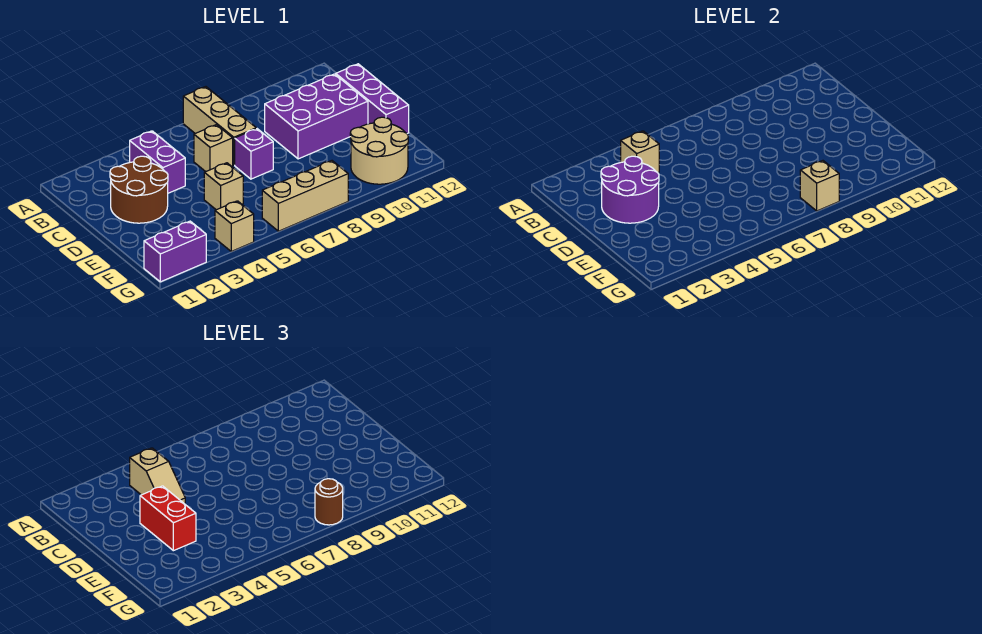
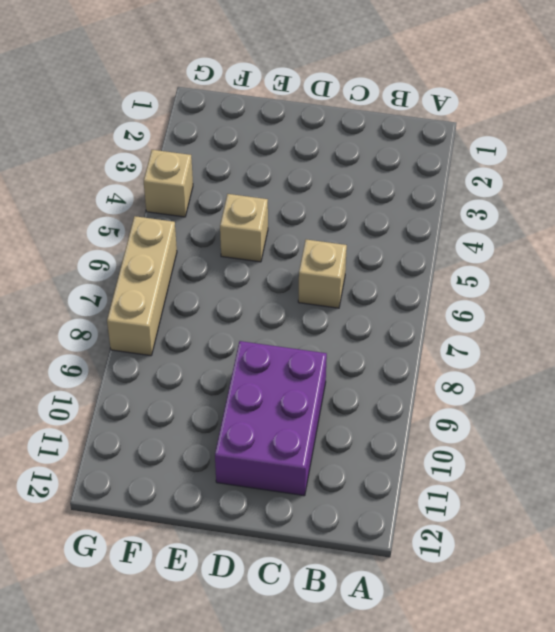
none -> tan 1x3 brick [183,87,256,165]
none -> purple 1x2 brick [130,131,185,193]
none -> brown 2x2 round brick [110,156,168,223]

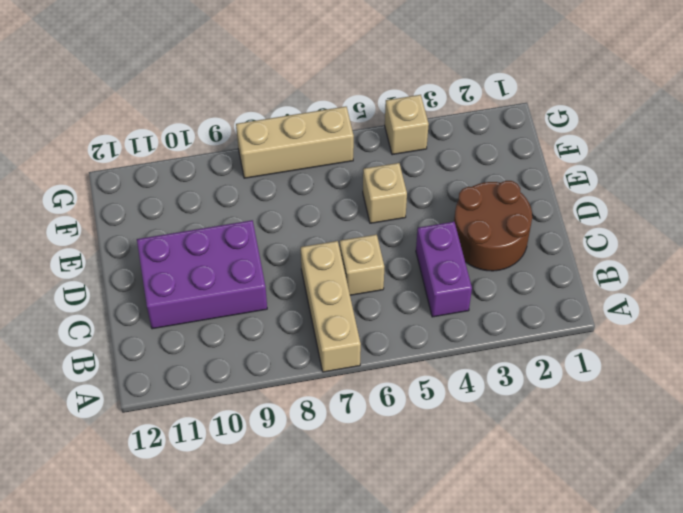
none -> purple 1x3 brick [336,64,409,134]
none -> purple 1x1 brick [235,129,273,179]
none -> tan 2x2 round brick [350,117,408,184]

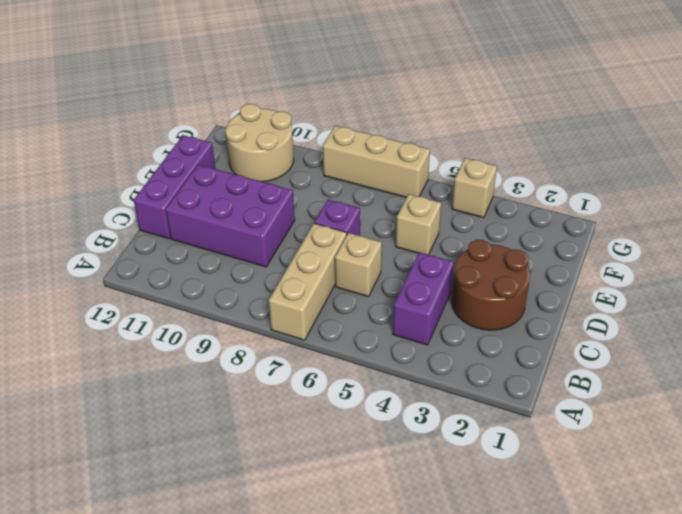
none -> purple 1x2 brick [144,221,206,282]
none -> tan 1x1 brick [621,131,659,172]
none -> purple 2x2 round brick [601,156,659,223]

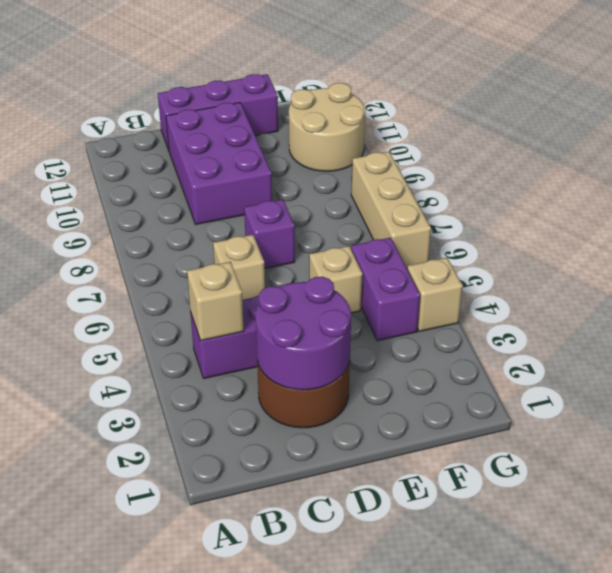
purple 1x2 brick [351,238,420,341] -> purple 1x2 brick moved to [144,221,206,282]
none -> tan 1x3 brick [183,87,256,165]
none -> tan 1x1 brick [800,161,839,211]
none -> tan 1x2 slope [130,448,185,503]

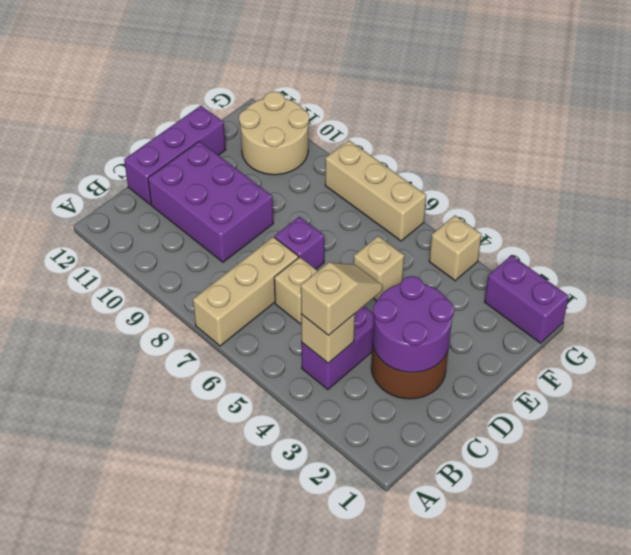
none -> tan 1x1 brick [800,161,839,211]
none -> red 1x2 brick [140,486,196,551]
none -> brown 1x1 round brick [315,479,343,525]

